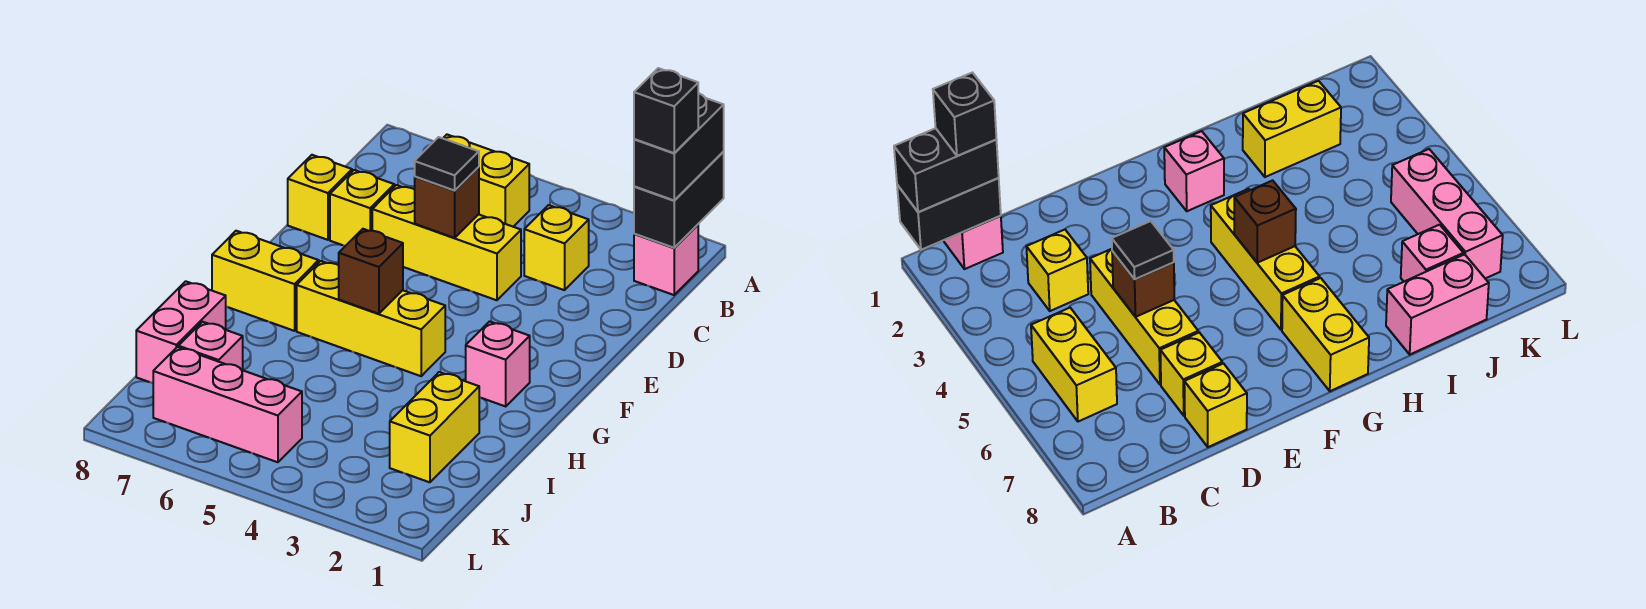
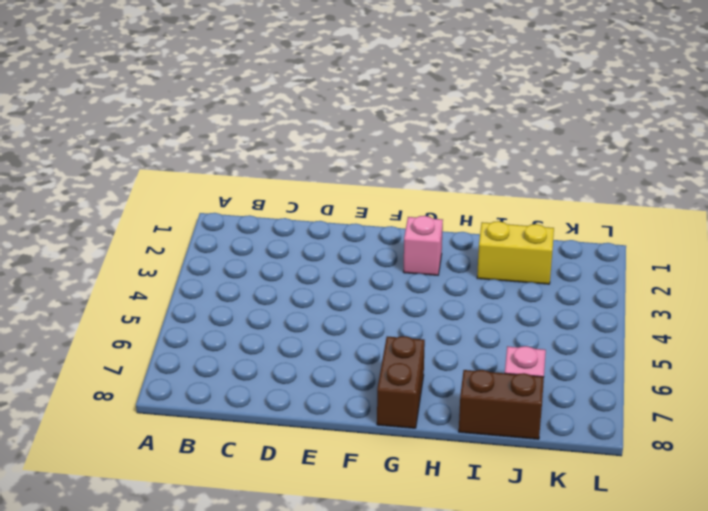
brown 1x2 brick [377,336,425,428] -> yellow 1x2 brick [212,231,319,331]
brown 1x2 brick [459,370,544,439] -> pink 1x2 brick [136,281,226,383]
none -> pink 1x1 brick [634,225,698,295]
none -> yellow 1x2 brick [443,135,529,227]
none -> yellow 1x1 brick [524,205,589,290]

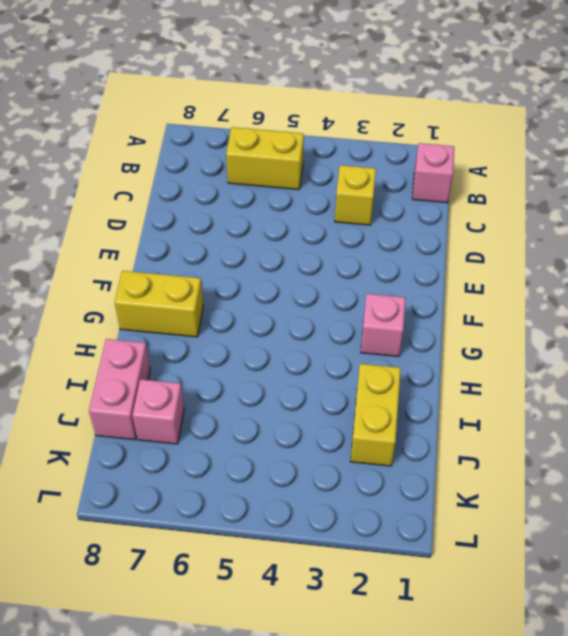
none -> yellow 1x3 brick [372,185,521,300]
none -> yellow 1x1 brick [330,170,394,246]
none -> yellow 1x1 brick [288,155,352,240]

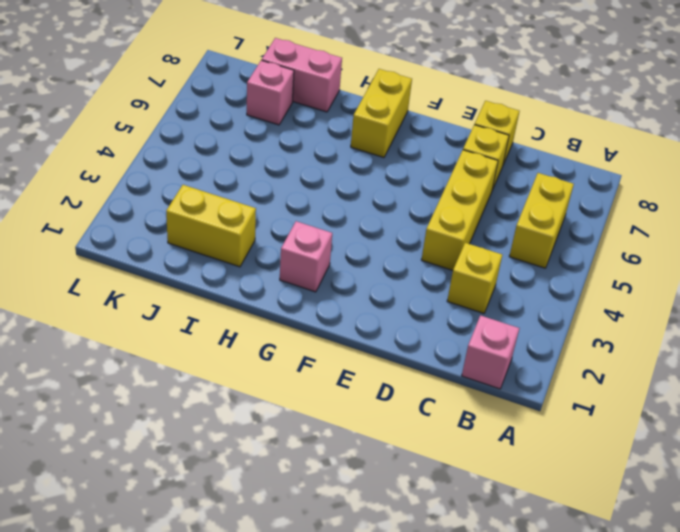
none -> yellow 1x3 brick [297,261,445,376]
none -> pink 1x3 brick [153,347,302,462]
none -> black 1x2 brick [634,152,724,248]

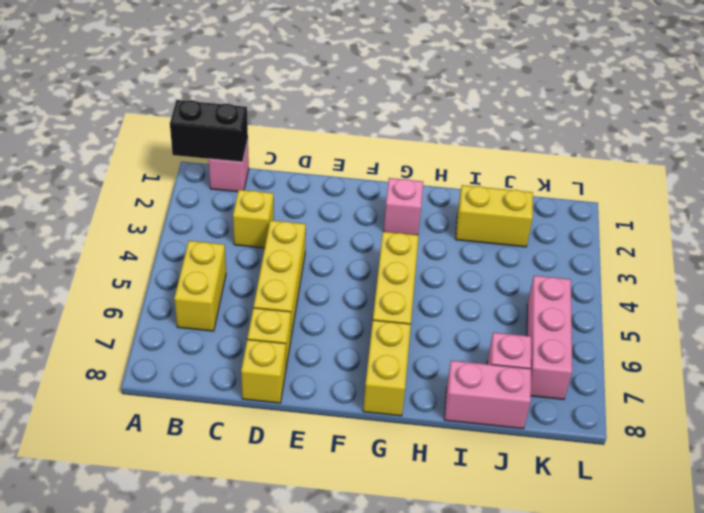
none -> brown 1x1 brick [415,167,479,238]
none -> brown 1x1 brick [339,229,403,314]
none -> black 1x2 brick [634,93,724,200]

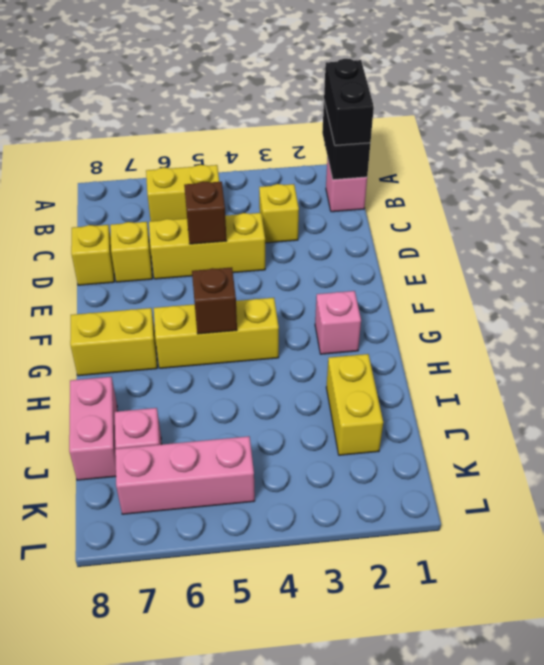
none -> black 1x1 tile [415,137,479,191]
none -> black 1x1 brick [634,68,698,153]

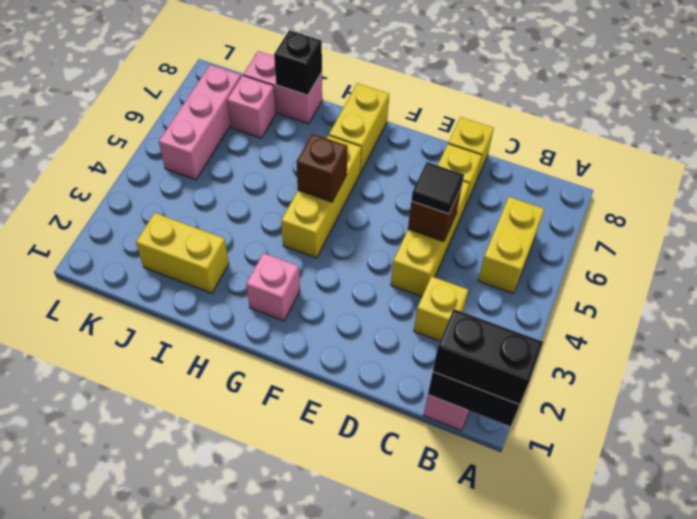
black 1x1 brick [274,30,322,95] -> black 1x1 brick moved to [634,68,698,153]

